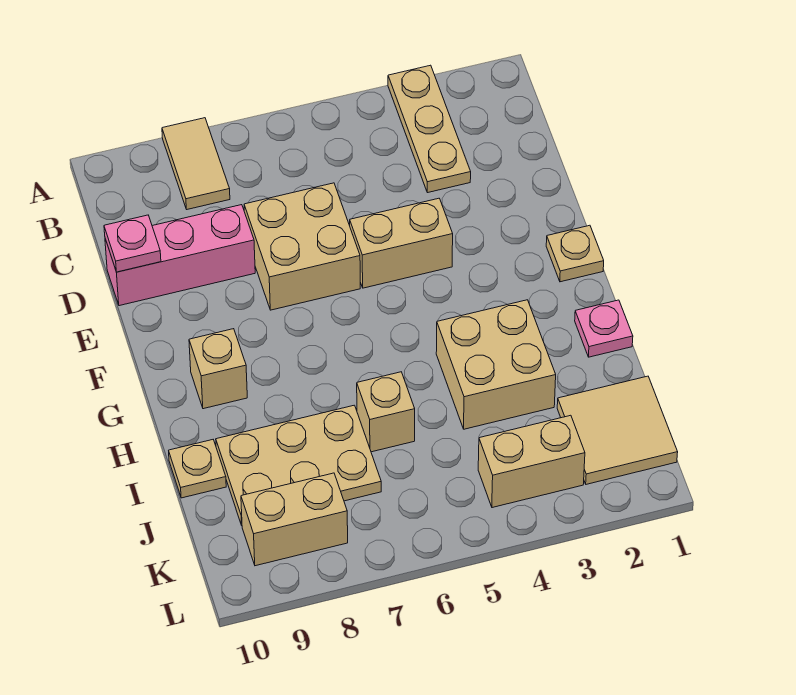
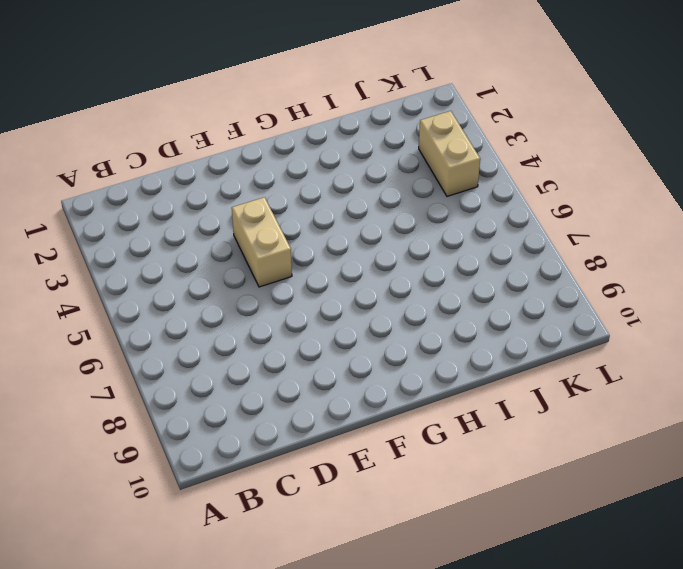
none -> tan 1x3 plate [388,65,471,193]
none -> tan 1x2 tile [162,118,230,209]
none -> tan 2x2 brick [244,183,360,310]

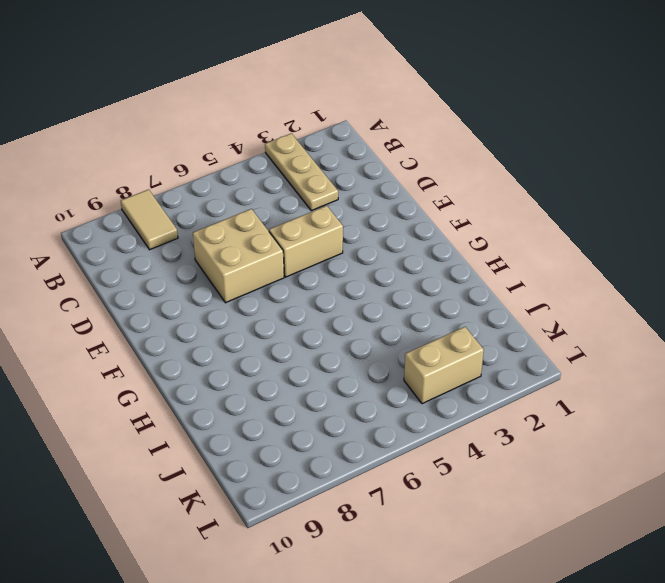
none -> pink 1x3 brick [105,205,255,306]
none -> tan 1x1 plate [546,225,604,282]
none -> tan 1x1 brick [189,329,247,409]

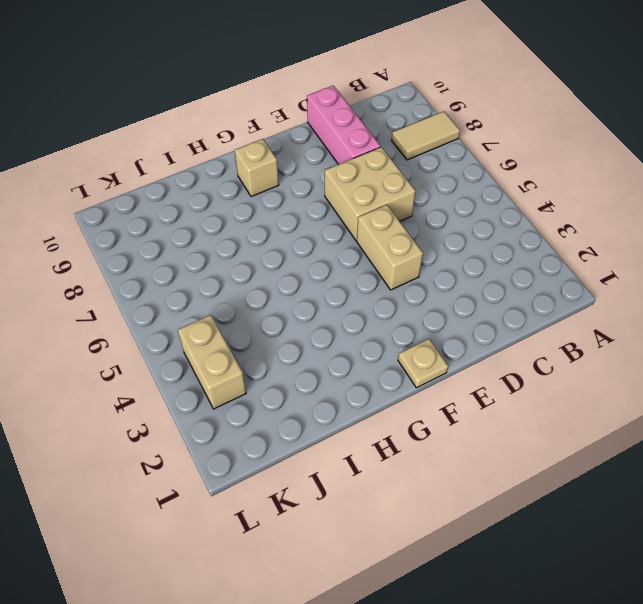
none -> tan 1x3 plate [388,65,471,193]
none -> pink 1x1 plate [575,300,633,357]
none -> tan 2x2 brick [436,300,556,429]

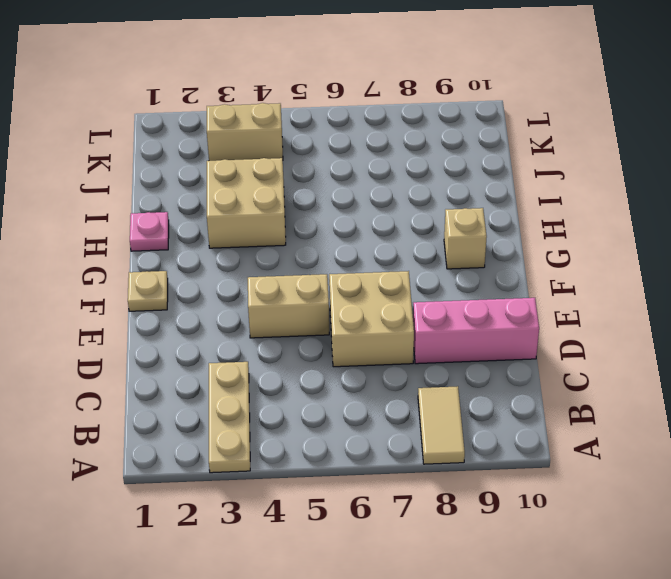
none -> tan 1x1 brick [357,372,415,452]
none -> tan 2x3 plate [216,405,381,525]
none -> tan 1x1 plate [169,440,226,498]

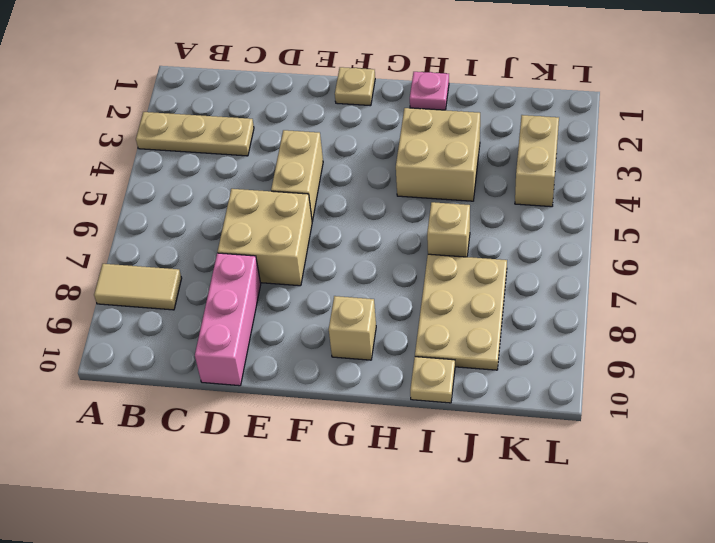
none -> tan 2x2 tile [557,376,678,484]
none -> tan 1x2 brick [241,473,348,566]
none -> pink 1x1 plate [104,215,161,272]

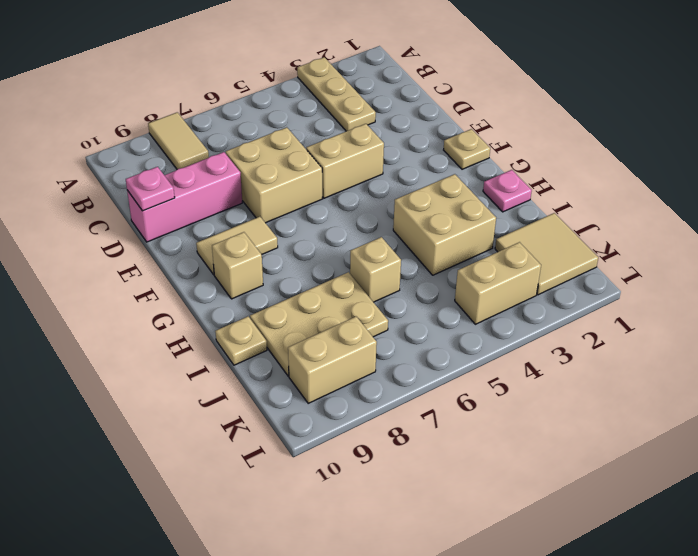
tan 1x2 tile [196,217,278,275] -> none

